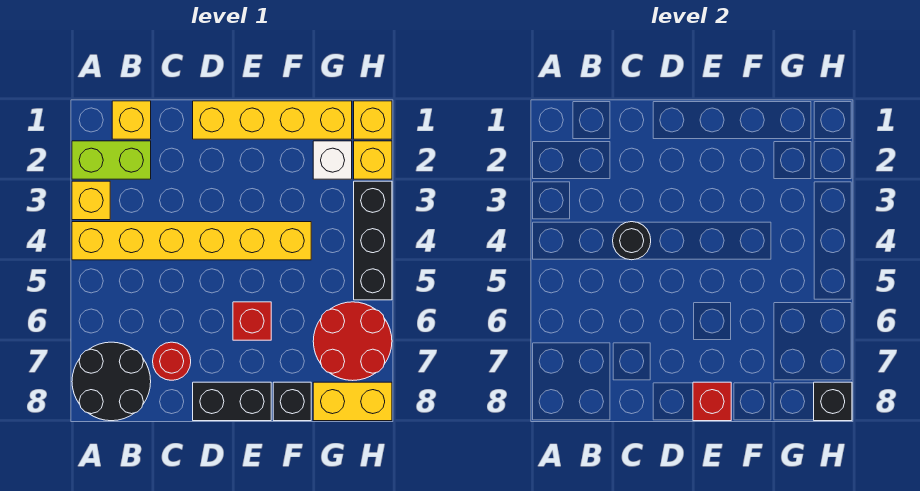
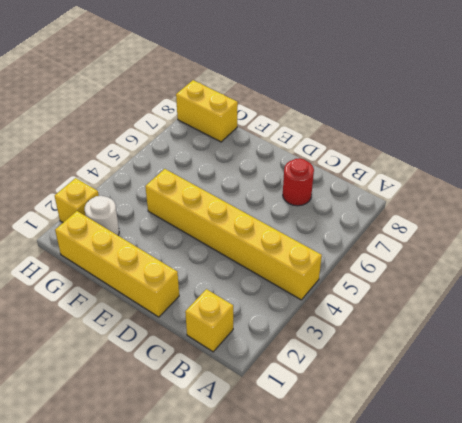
white 1x1 round brick [85,196,119,235] -> white 1x1 brick [313,141,352,179]
none -> lime 1x2 brick [72,141,151,179]
none -> yellow 1x1 brick [72,181,110,220]
none -> black 2x2 round brick [72,342,151,421]

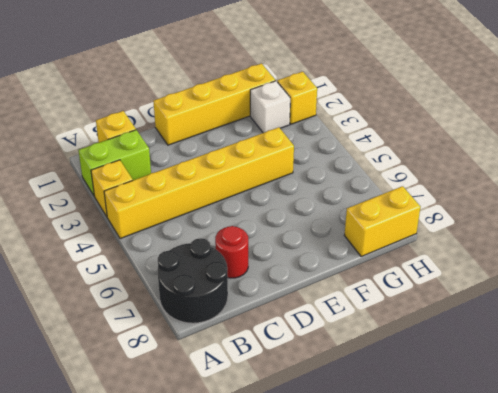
none -> black 1x2 brick [193,382,271,421]
none -> red 1x1 brick [233,302,271,340]
none -> black 1x1 brick [273,382,311,421]

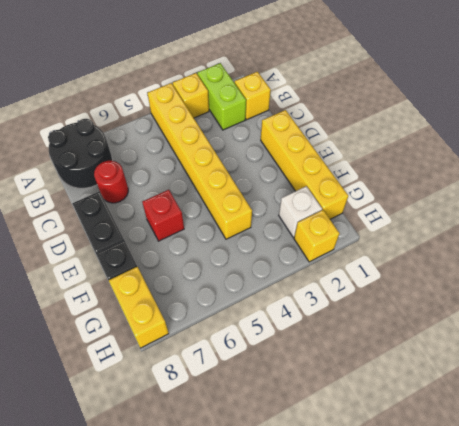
none -> red 2x2 round brick [313,302,392,381]
none -> yellow 1x1 brick [354,101,392,139]
none -> black 1x3 brick [354,181,392,300]

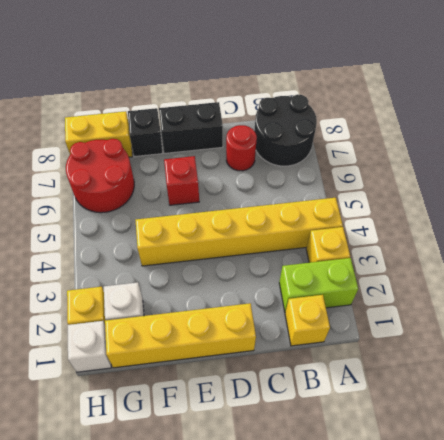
white 1x1 brick [68,321,111,372] -> yellow 1x1 brick [354,101,392,139]
none -> black 1x3 brick [354,181,392,300]
none -> black 1x1 round brick [613,222,651,260]
none -> red 1x1 brick [693,382,731,421]

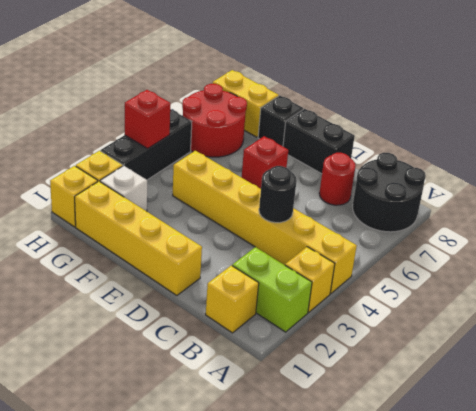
red 1x1 brick [125,90,170,149] -> red 1x1 brick moved to [693,382,731,421]
none -> black 1x1 brick [814,382,852,421]

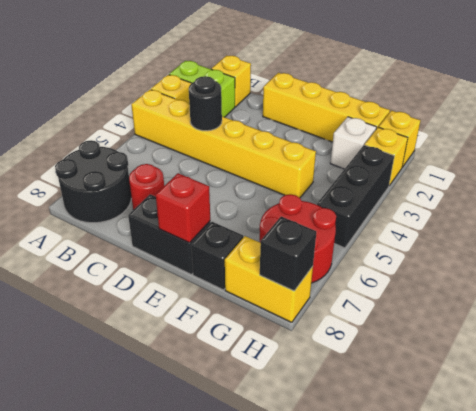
none -> red 1x1 brick [233,302,271,340]

